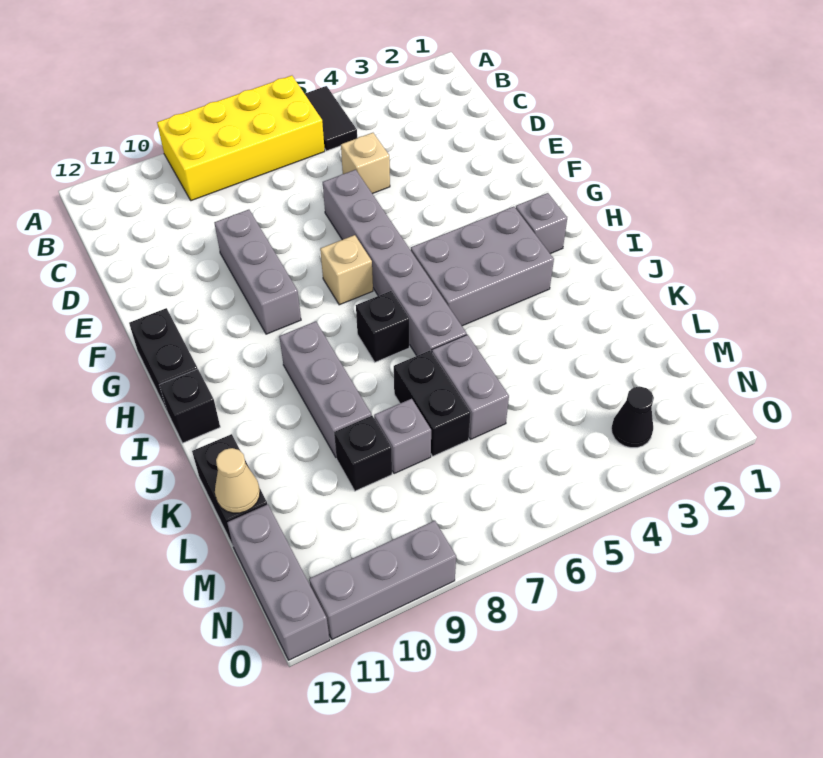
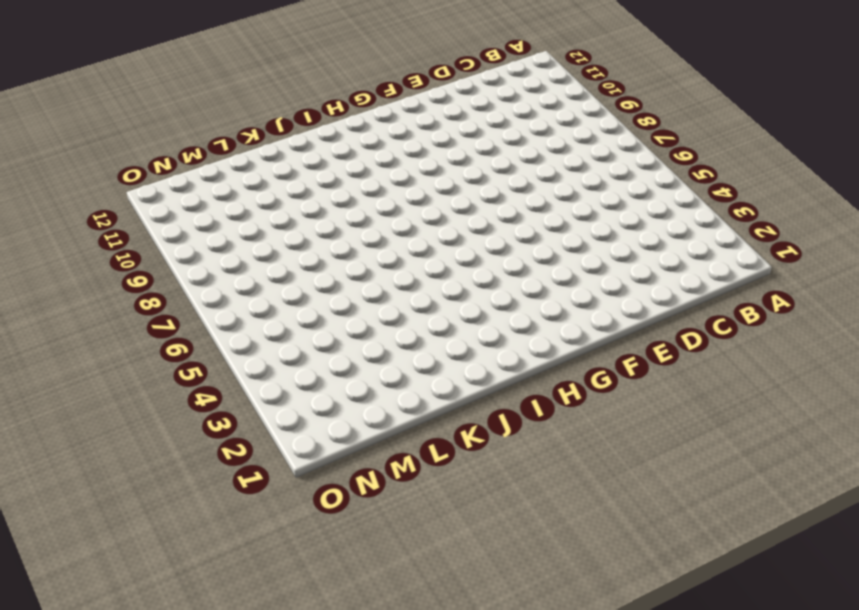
none -> black 1x2 tile [305,86,357,151]
none -> yellow 2x4 brick [157,76,325,201]
none -> tan 1x1 brick [341,133,390,194]

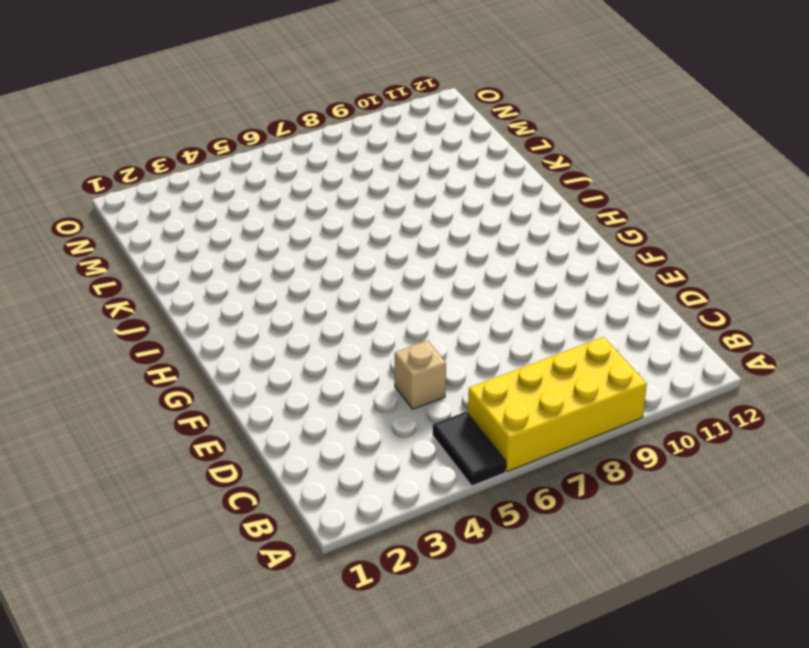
none -> grey 1x6 brick [323,170,467,356]
none -> grey 1x3 brick [214,210,301,334]
none -> tan 1x1 brick [320,235,373,305]

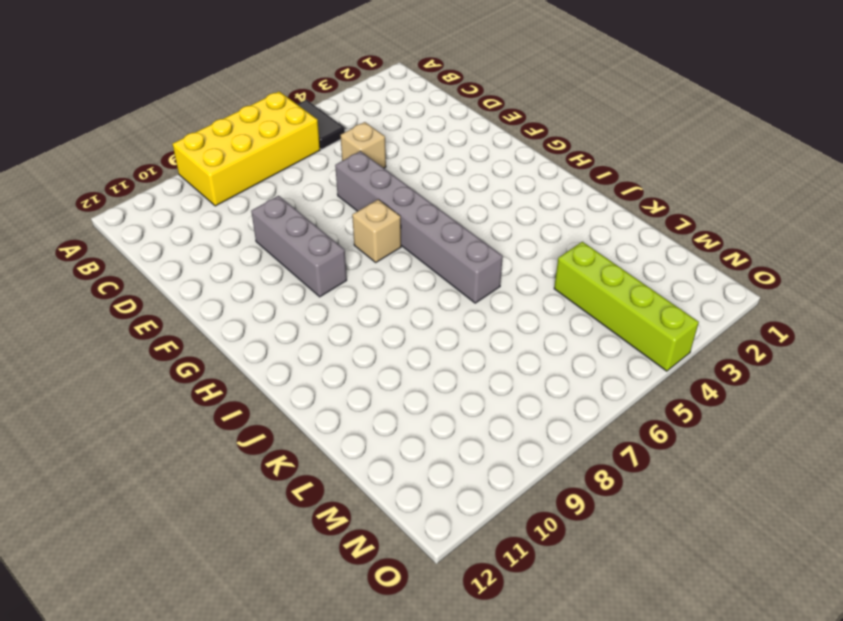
lime 1x4 brick [554,242,699,371] -> none
none -> black 1x2 brick [129,308,198,410]
none -> grey 1x1 brick [516,193,567,254]
none -> grey 2x3 brick [411,207,554,326]

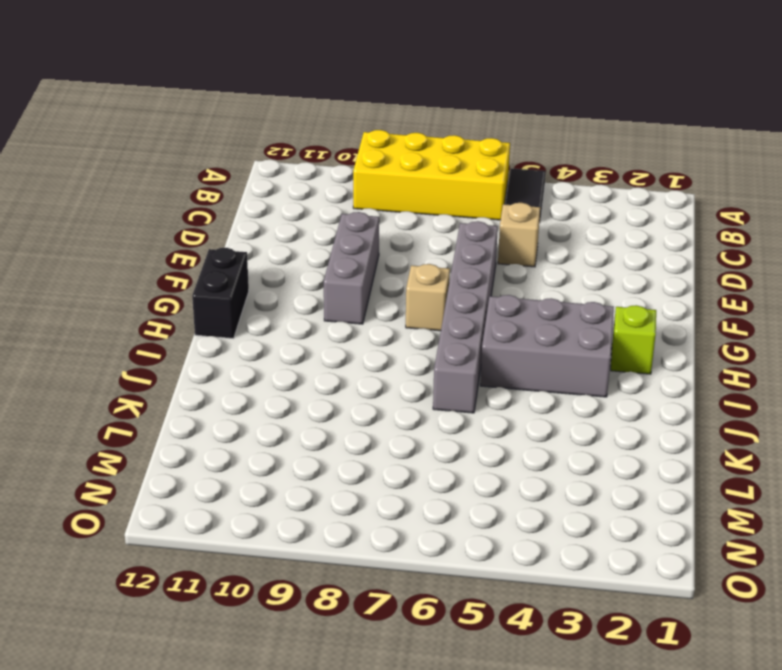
lime 1x1 brick [611,305,656,374] -> grey 1x1 brick [516,193,567,254]
none -> black 1x1 brick [356,291,409,362]
none -> grey 1x3 brick [279,321,371,458]
none -> black 1x1 brick [160,369,220,443]

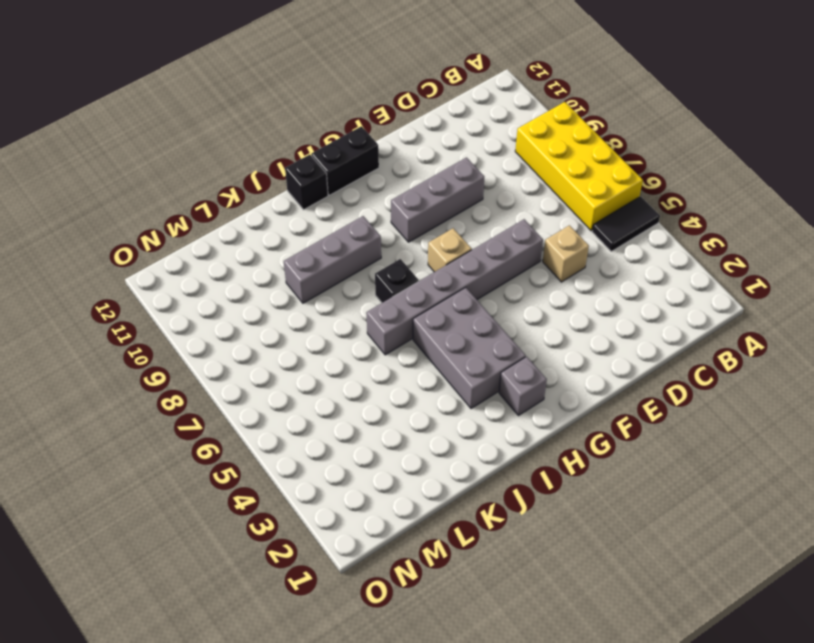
none -> grey 1x2 brick [432,335,509,439]
none -> black 1x2 brick [394,351,471,456]
none -> black 1x2 brick [192,434,267,546]

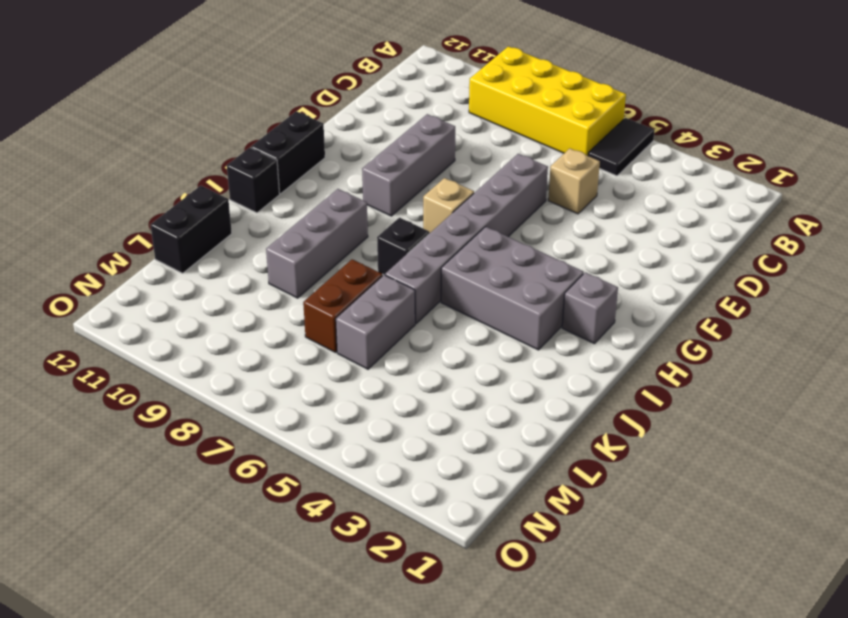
brown 1x2 brick [303,259,382,352] -> black 1x2 brick [394,351,471,456]
none -> grey 1x1 brick [374,399,431,474]
none -> black 1x1 brick [334,416,392,491]
none -> grey 1x3 brick [227,504,330,660]

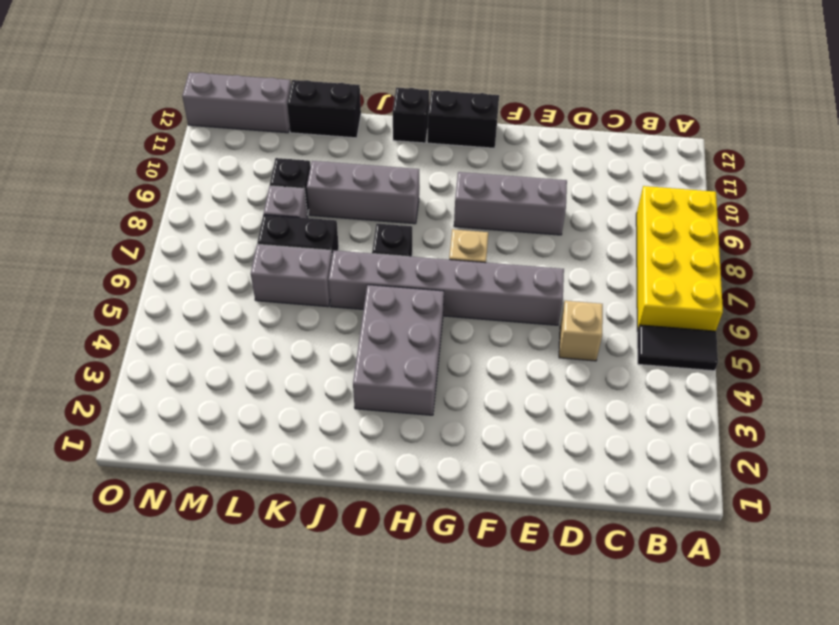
none -> grey 1x1 brick [516,193,567,254]
none -> black 1x1 cone [611,386,654,448]
none -> grey 1x3 brick [309,521,456,639]

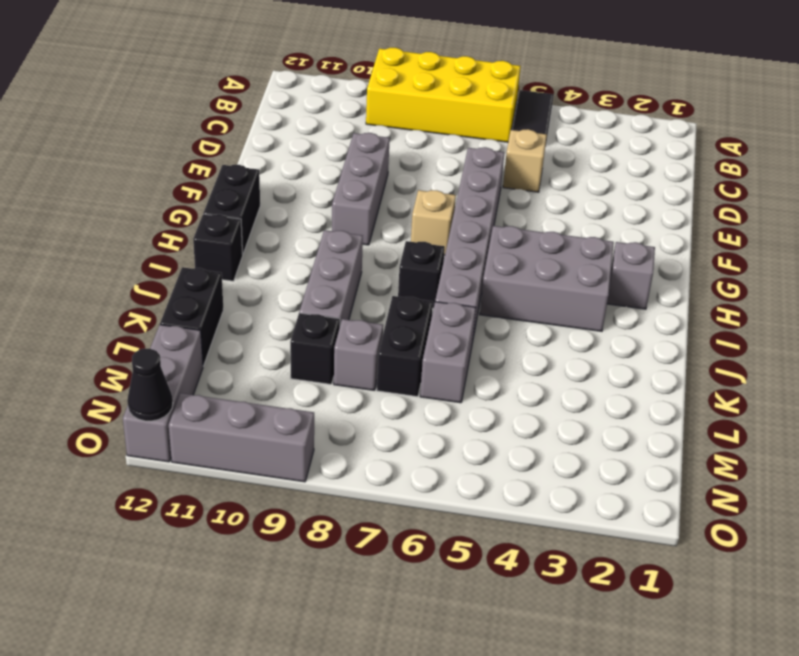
black 1x1 cone [127,349,173,421] -> black 1x1 cone moved to [611,386,654,448]
none -> tan 1x1 cone [215,448,260,513]

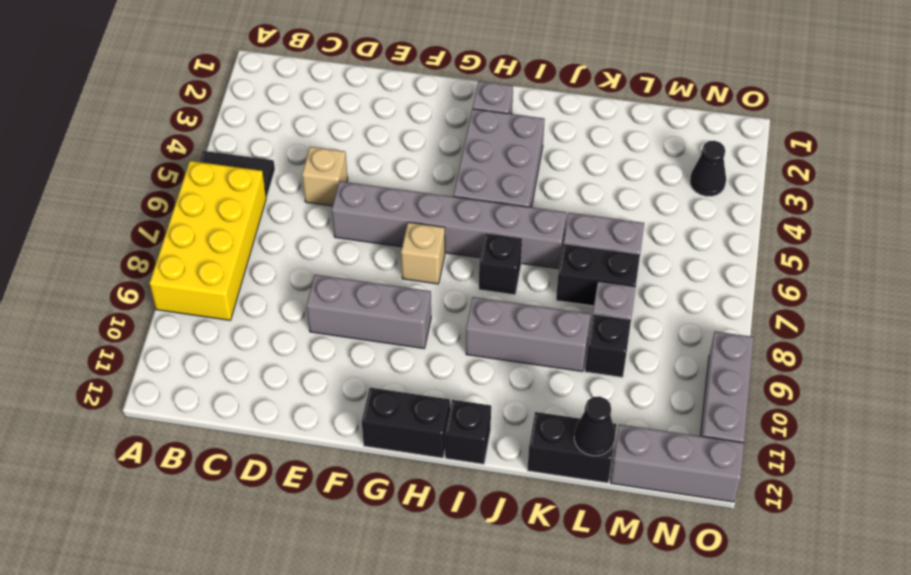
black 1x1 cone [574,396,615,456] -> tan 1x1 cone [215,448,260,513]

